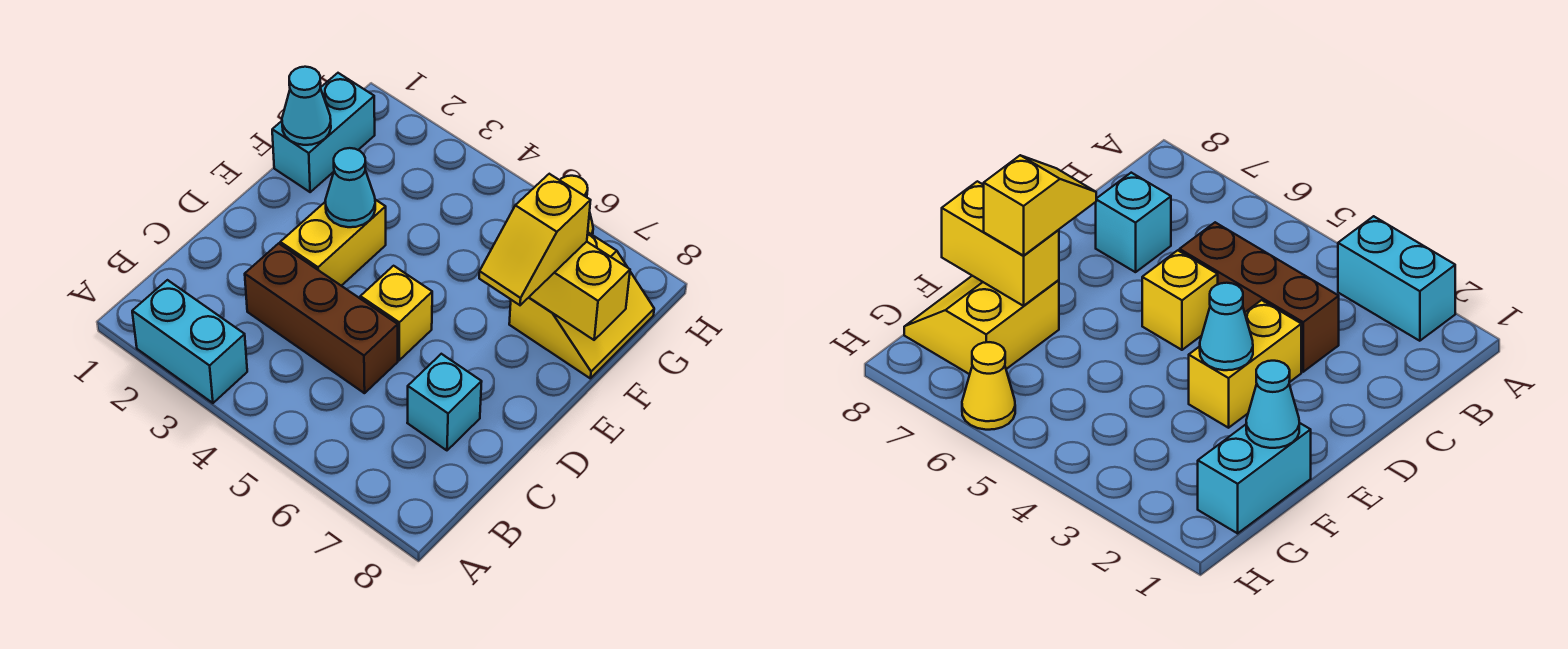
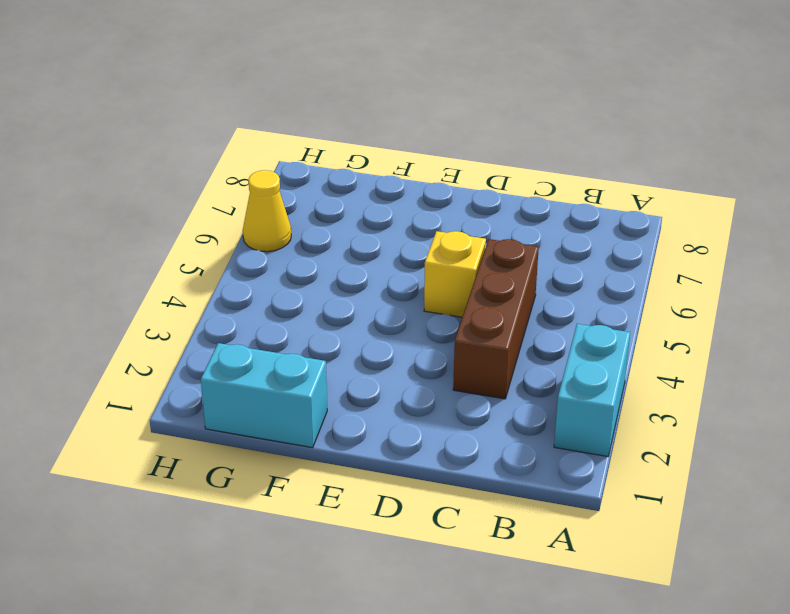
none -> cyan 1x1 brick [407,354,482,450]
none -> yellow 1x2 brick [280,200,386,286]
none -> yellow 2x2 slope [509,233,654,378]

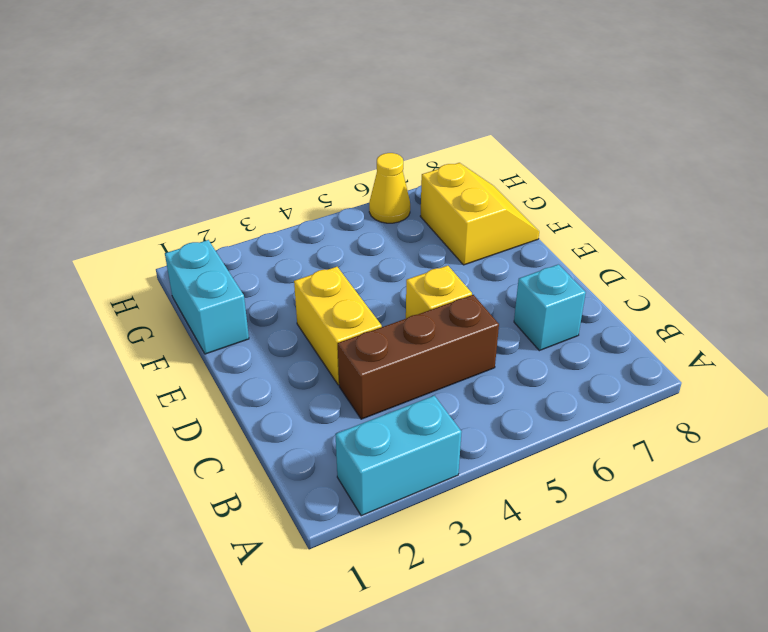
none -> cyan 1x1 cone [325,148,375,227]
none -> cyan 1x1 cone [282,67,331,145]
none -> yellow 1x2 brick [529,242,630,340]

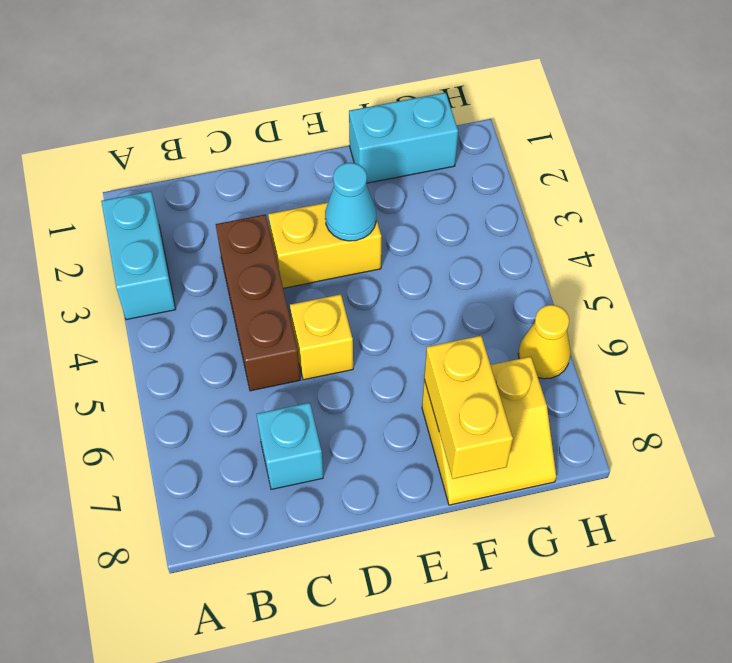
none -> cyan 1x1 cone [282,67,331,145]
none -> yellow 1x2 slope [479,174,591,305]

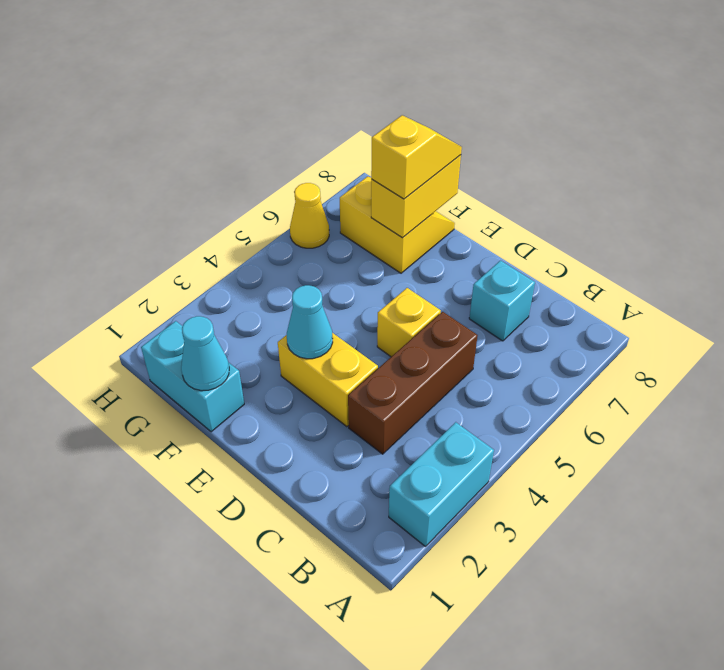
yellow 1x2 slope [371,115,462,199] -> yellow 1x2 slope turned to [479,174,591,305]

